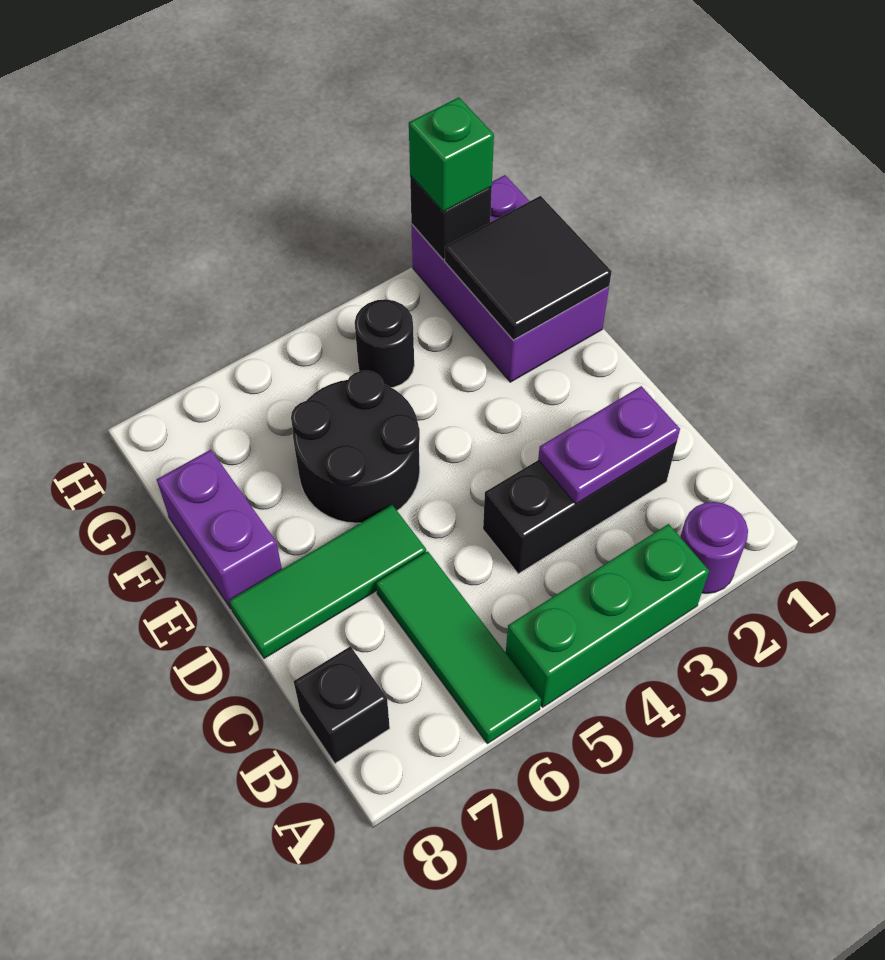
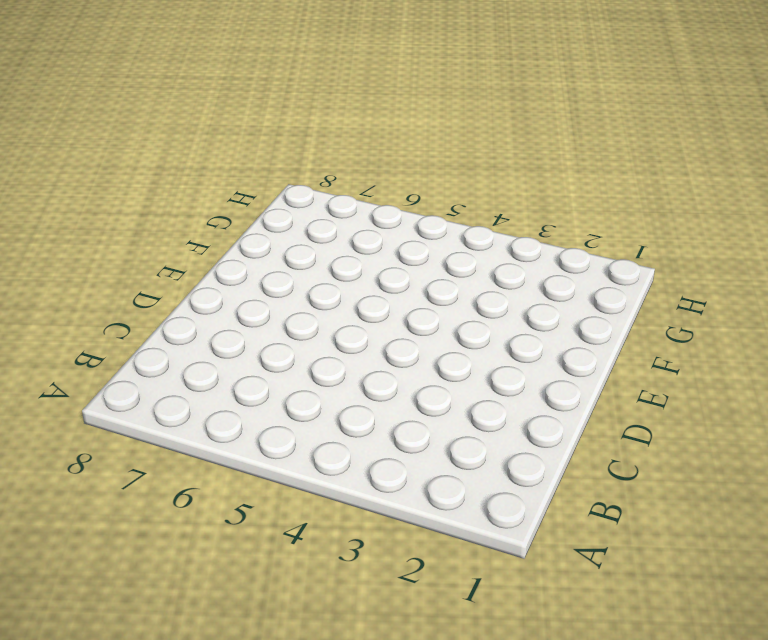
none -> purple 1x1 round brick [680,502,748,593]
none -> green 1x3 brick [506,524,709,707]
none -> green 1x3 tile [376,551,541,744]

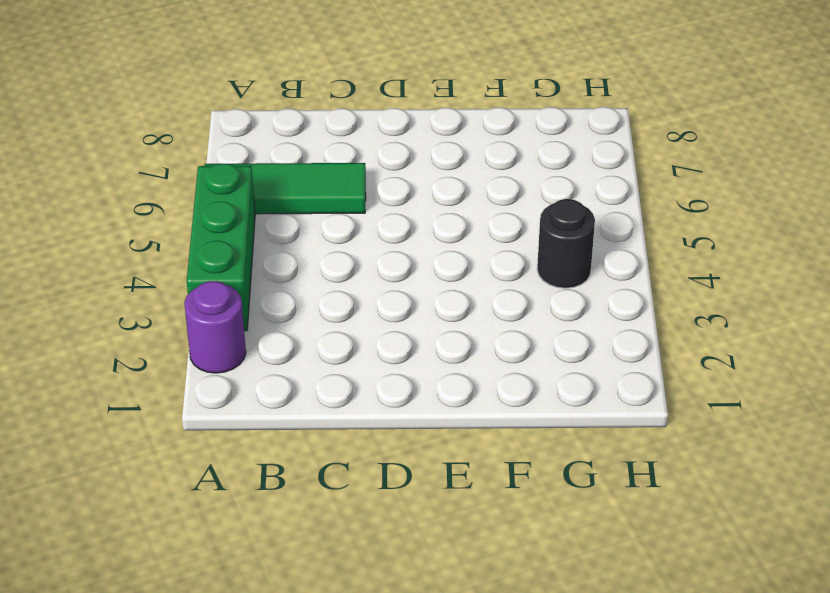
none -> black 1x1 brick [294,646,390,763]
none -> black 1x3 brick [483,443,676,574]
none -> green 1x3 tile [229,505,426,658]

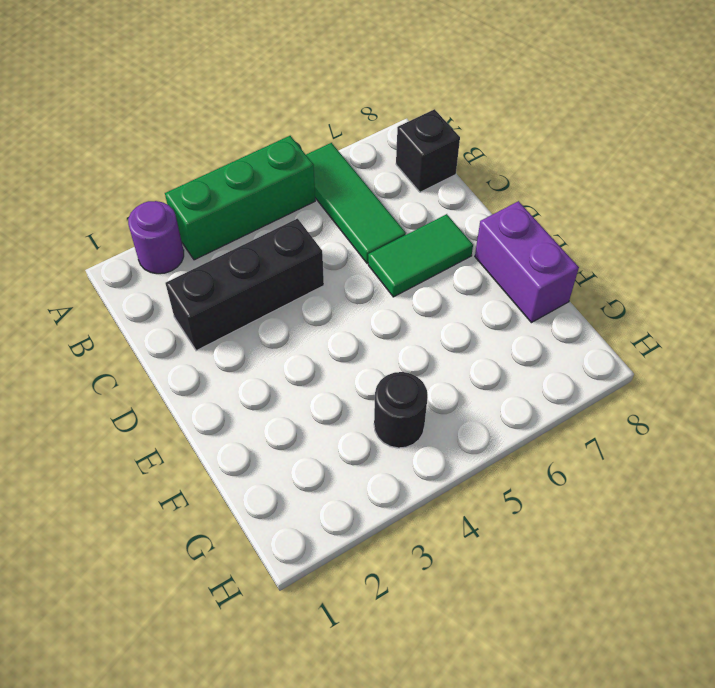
green 1x2 tile [368,214,473,297] -> green 1x3 tile [229,505,426,658]
none -> black 2x2 round brick [291,371,420,523]
none -> purple 2x3 brick [411,175,609,382]
none -> purple 1x2 plate [538,386,680,504]

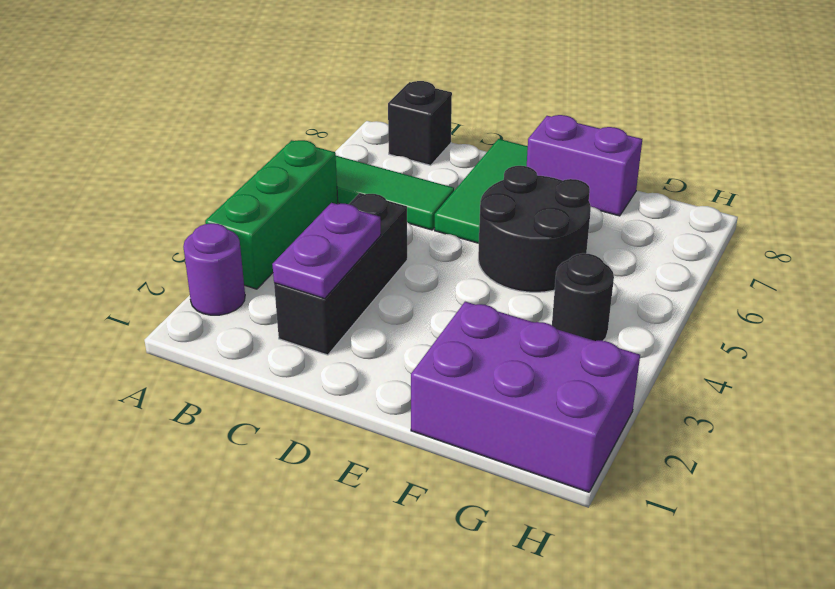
none -> black 2x2 tile [445,196,612,340]
none -> black 1x1 brick [410,176,492,260]
none -> green 1x1 brick [409,97,494,212]

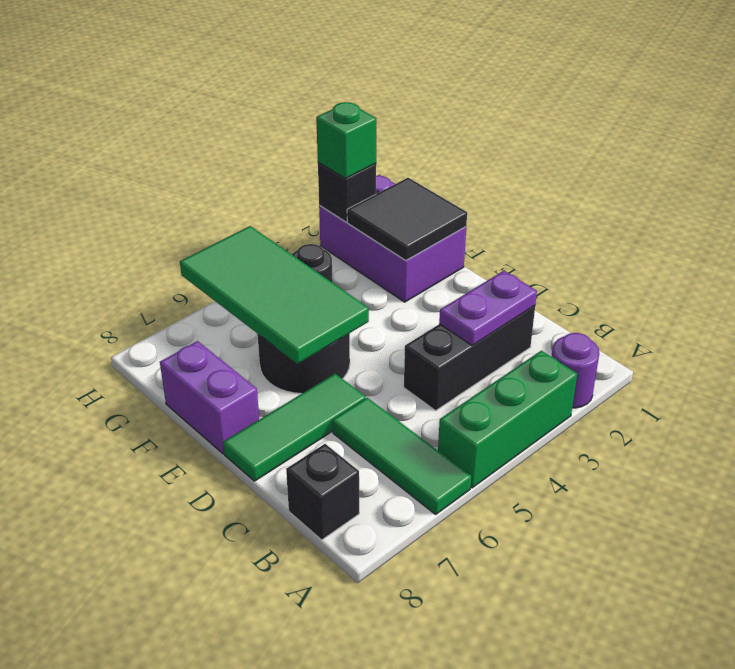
green 2x4 tile [180,226,369,364] -> none

